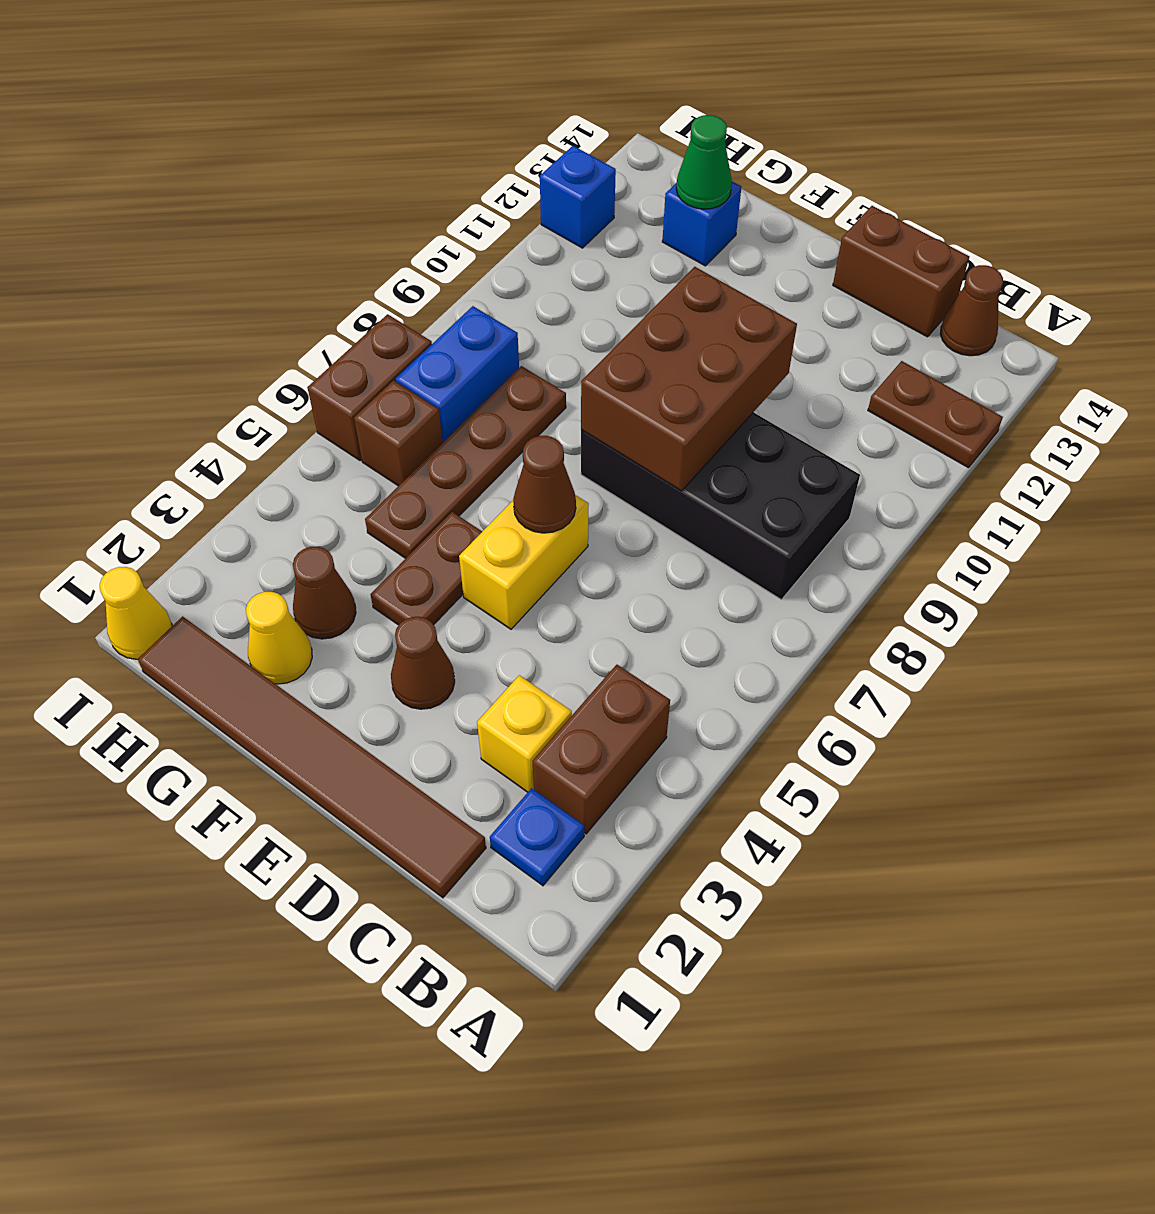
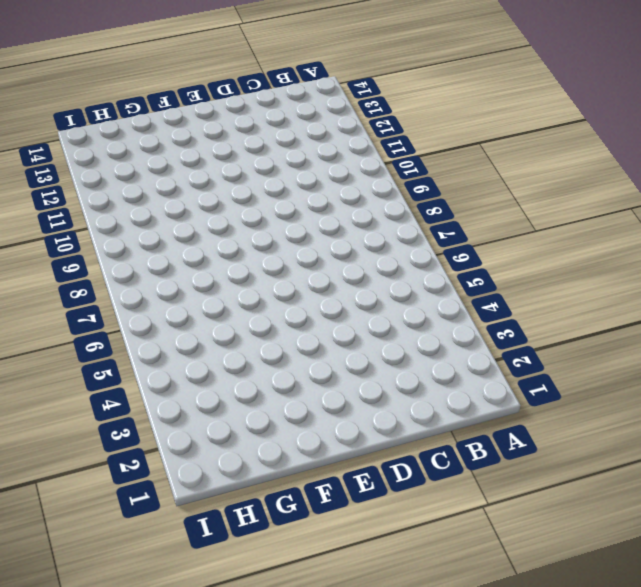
none -> brown 1x2 plate [868,361,1003,468]
none -> blue 1x1 plate [490,788,584,886]
none -> brown 1x2 brick [533,665,670,834]

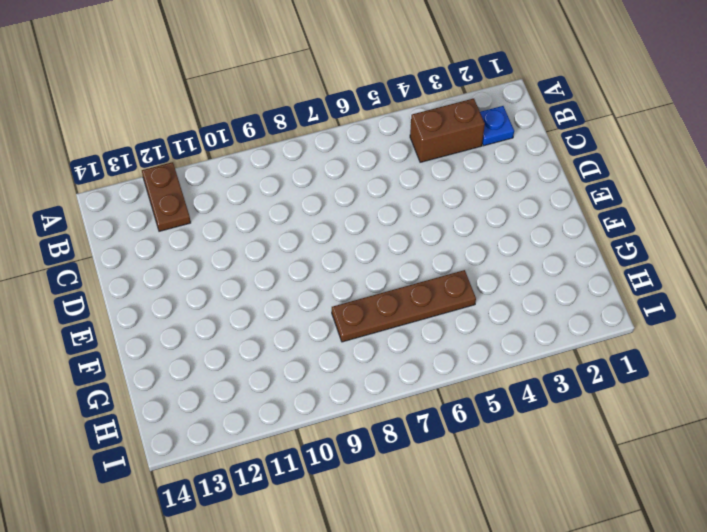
none -> black 2x4 brick [581,412,860,600]
none -> brown 1x1 cone [940,265,1003,356]
none -> brown 1x6 tile [138,616,486,898]

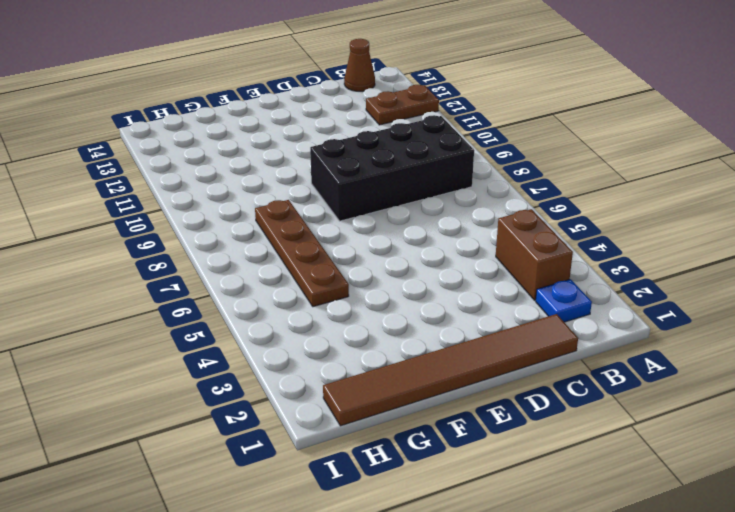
none -> yellow 1x1 brick [477,675,572,792]
none -> brown 1x2 brick [833,206,969,337]
none -> brown 1x1 cone [391,617,455,709]

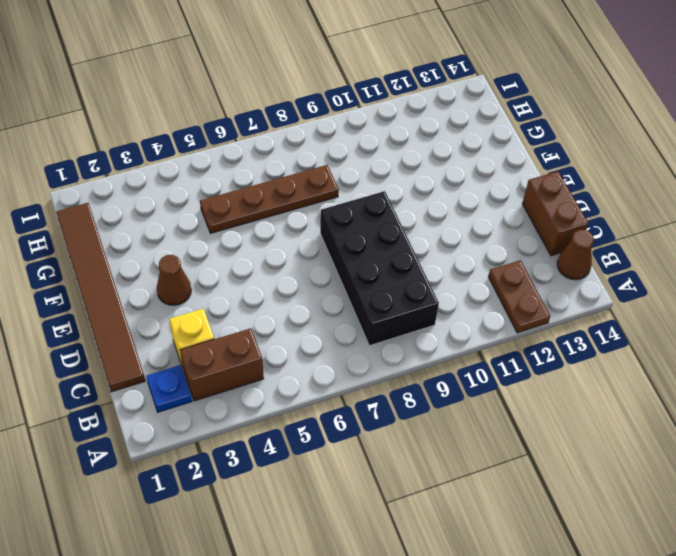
none -> yellow 1x2 brick [459,495,589,629]
none -> brown 1x2 plate [371,512,482,625]
none -> yellow 1x1 cone [246,592,312,684]

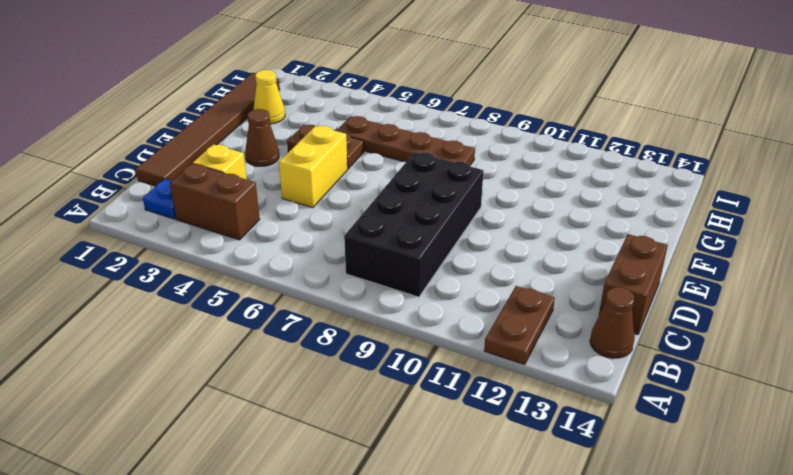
yellow 1x2 brick [279,126,348,208] -> yellow 1x2 brick turned to [459,495,589,629]
none -> brown 1x1 cone [293,547,356,639]
none -> blue 1x1 brick [662,182,741,266]
none -> brown 1x1 brick [354,380,443,486]

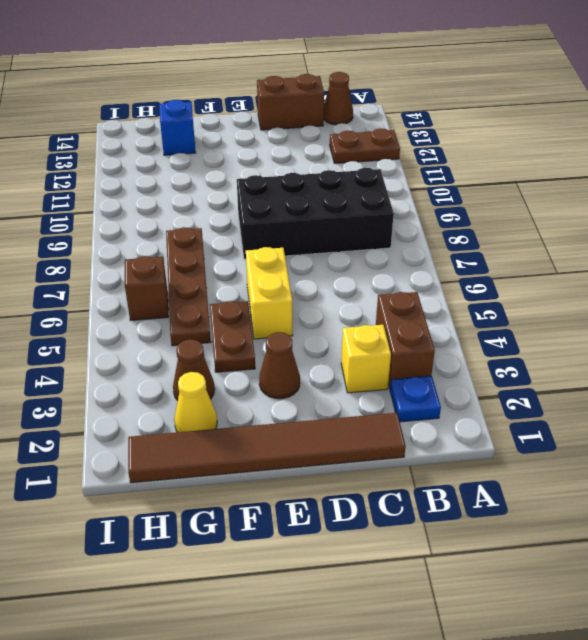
none -> blue 1x2 brick [396,306,519,442]
none -> yellow 1x1 cone [100,567,172,659]
none -> brown 1x2 brick [307,314,432,461]

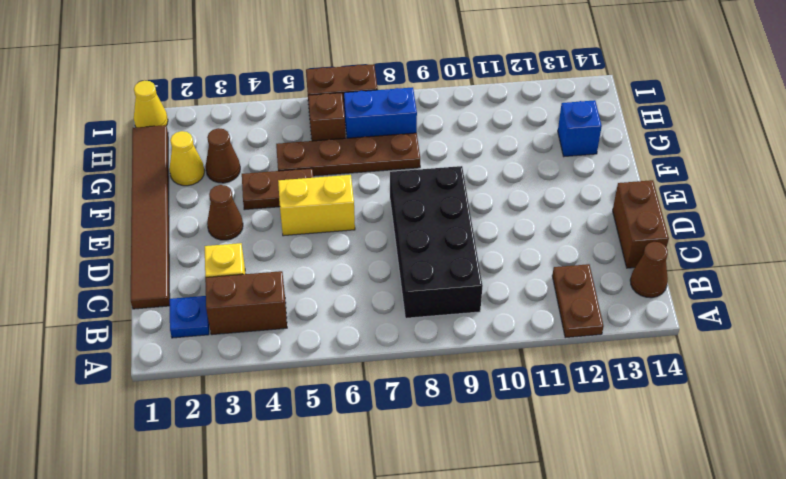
none -> blue 1x1 brick [540,146,616,248]
none -> brown 2x3 brick [581,267,797,491]
none -> brown 1x1 cone [513,436,576,533]

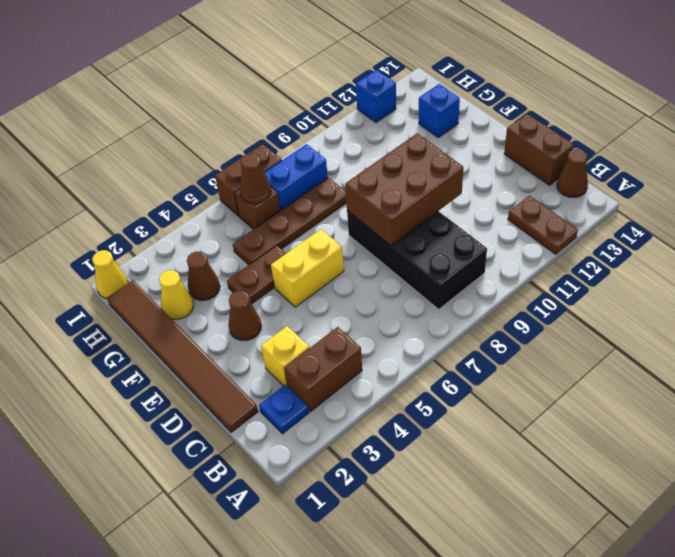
brown 1x1 cone [240,154,271,204] -> brown 1x1 cone moved to [513,436,576,533]
none -> green 1x1 cone [676,115,732,209]

